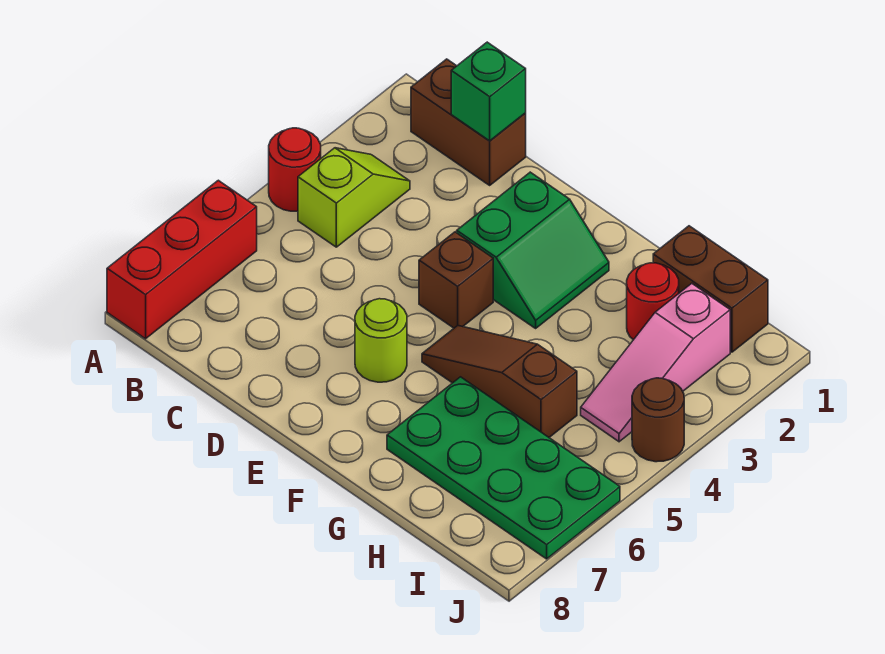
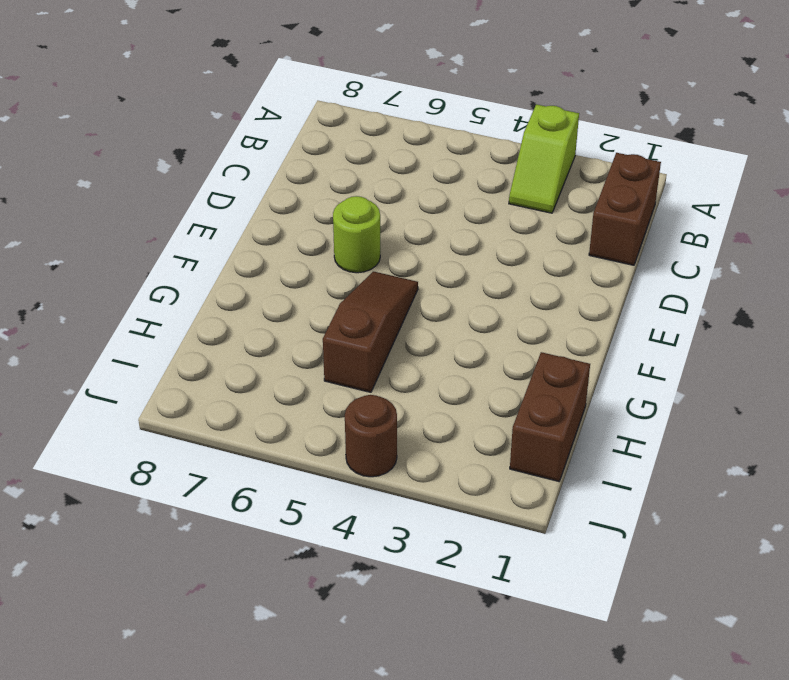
lime 1x2 slope [509,104,579,213] -> lime 1x2 slope turned to [298,148,410,247]
none -> red 1x1 round brick [269,128,321,211]
none -> red 1x3 brick [107,180,257,339]
none -> green 2x2 slope [457,172,609,328]

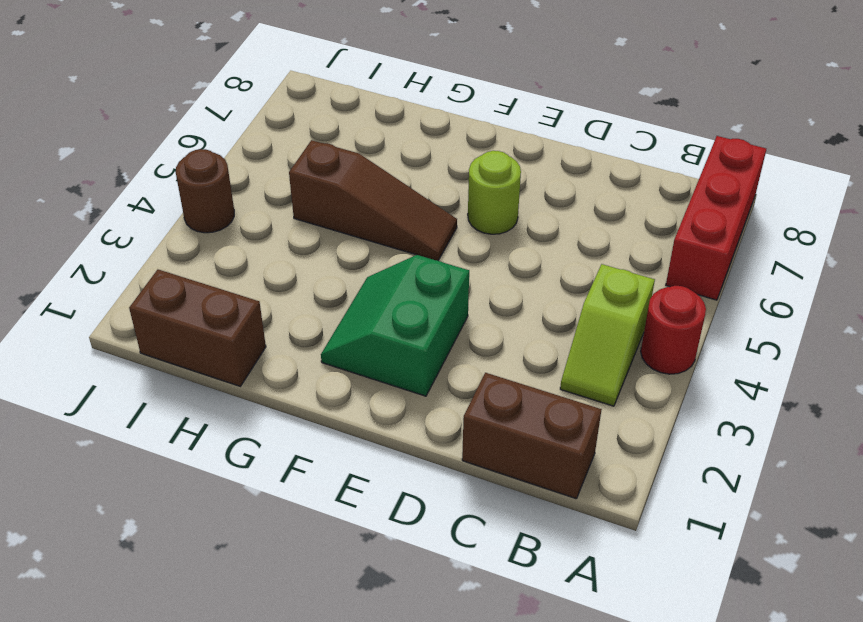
none -> brown 1x1 brick [419,232,493,328]
none -> green 2x4 plate [387,377,620,559]
none -> red 1x1 round brick [627,263,679,340]

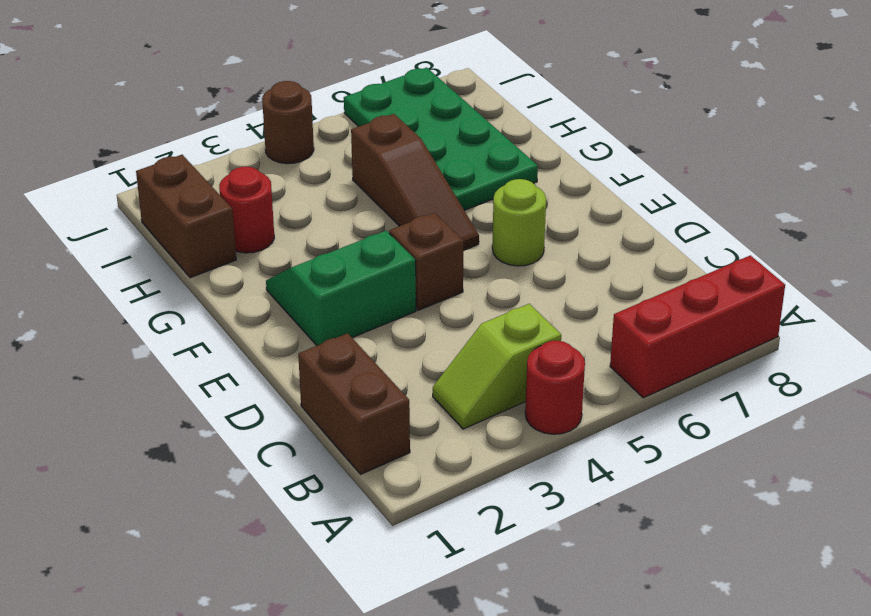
none -> pink 1x3 slope [581,283,730,442]
none -> green 1x1 brick [451,42,526,141]

